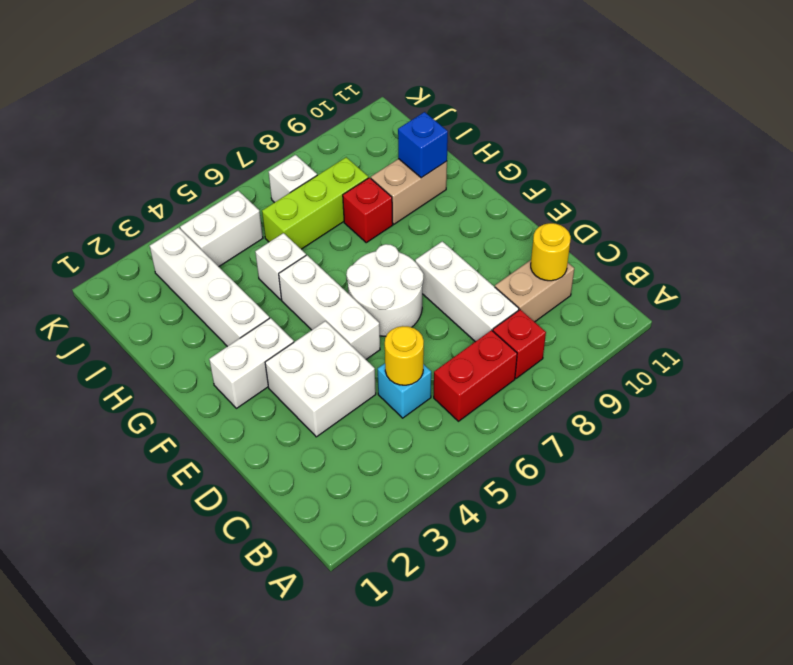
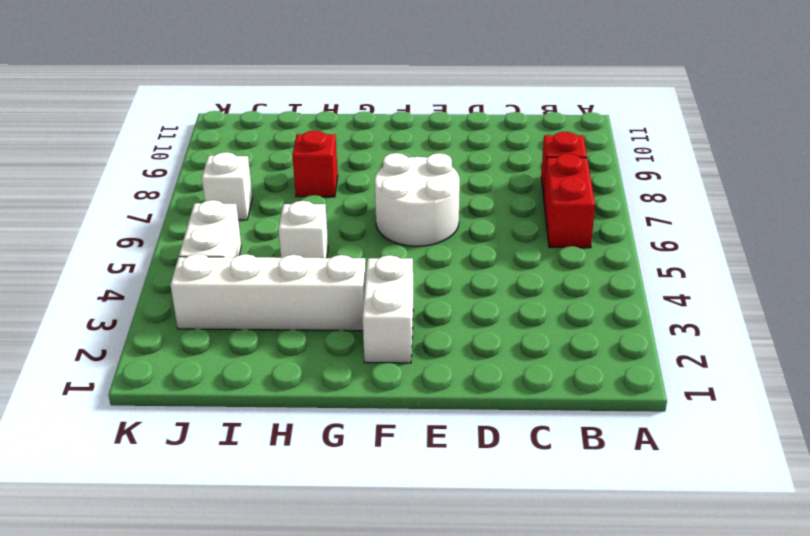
none -> cyan 1x1 brick [378,363,431,418]
none -> white 1x3 brick [415,241,519,342]
none -> tan 1x2 brick [495,260,574,322]

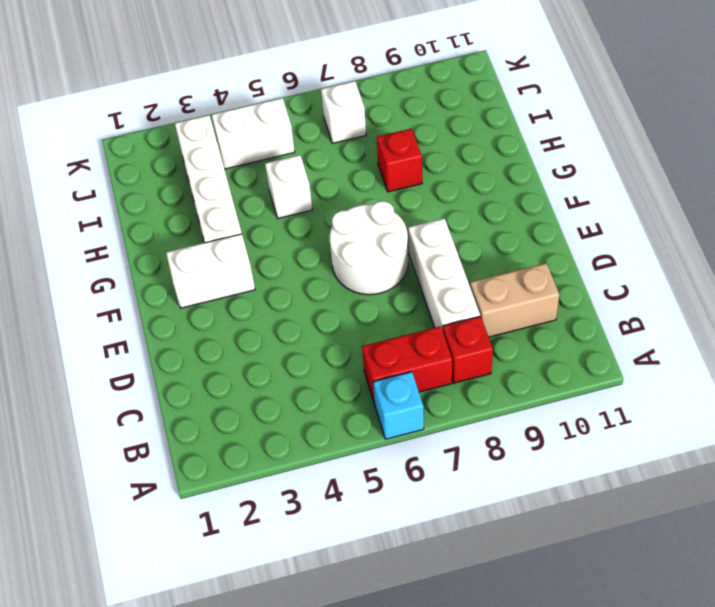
cyan 1x1 brick [373,372,424,439] -> cyan 1x1 brick moved to [378,363,431,418]
none -> white 2x2 brick [265,321,376,437]
none -> white 1x3 brick [279,255,380,359]
none -> tan 1x2 brick [371,159,447,224]

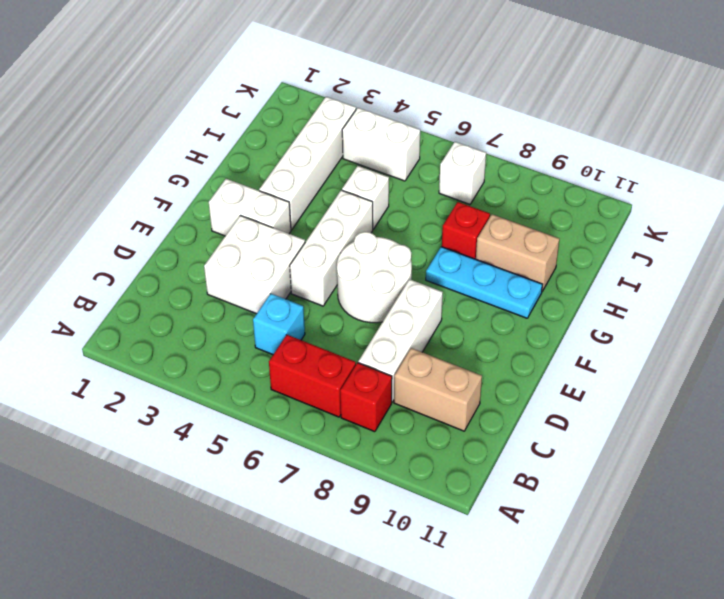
cyan 1x3 plate [426,247,543,318] -> none
none -> lime 1x3 brick [262,157,368,249]
none -> yellow 1x1 round brick [385,326,424,385]
none -> yellow 1x1 round brick [531,223,571,281]

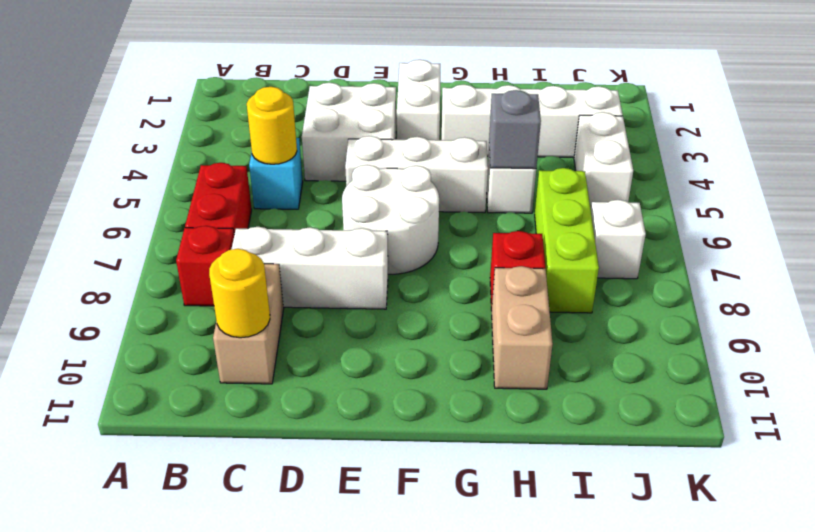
grey 1x1 brick [489,90,541,169] -> none
none -> blue 1x1 brick [398,112,448,178]

